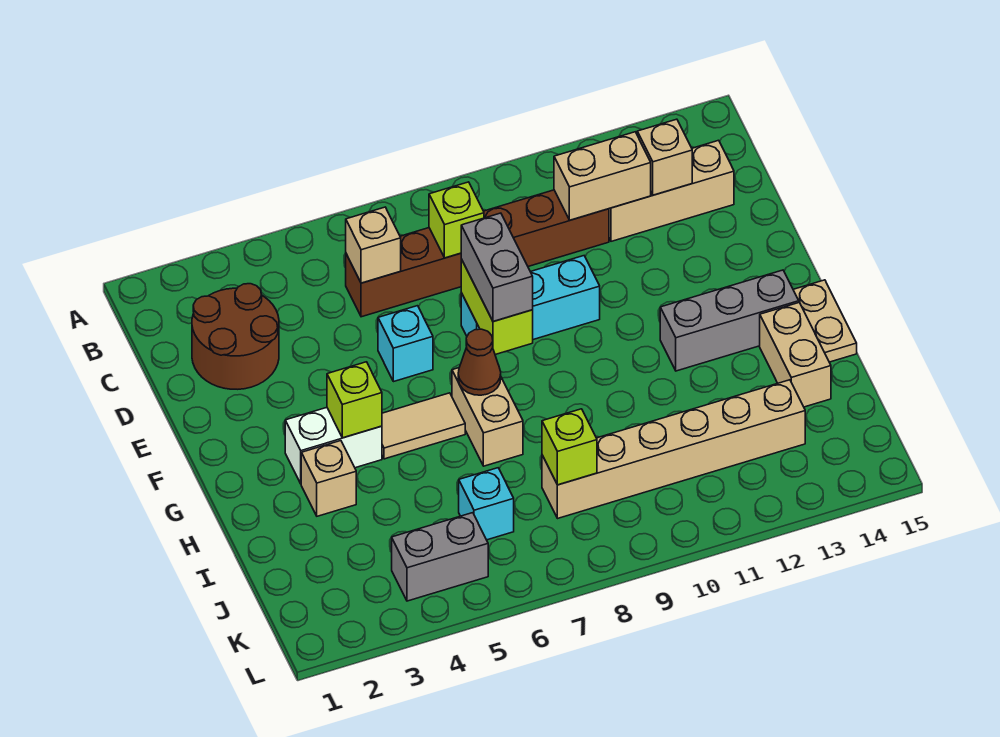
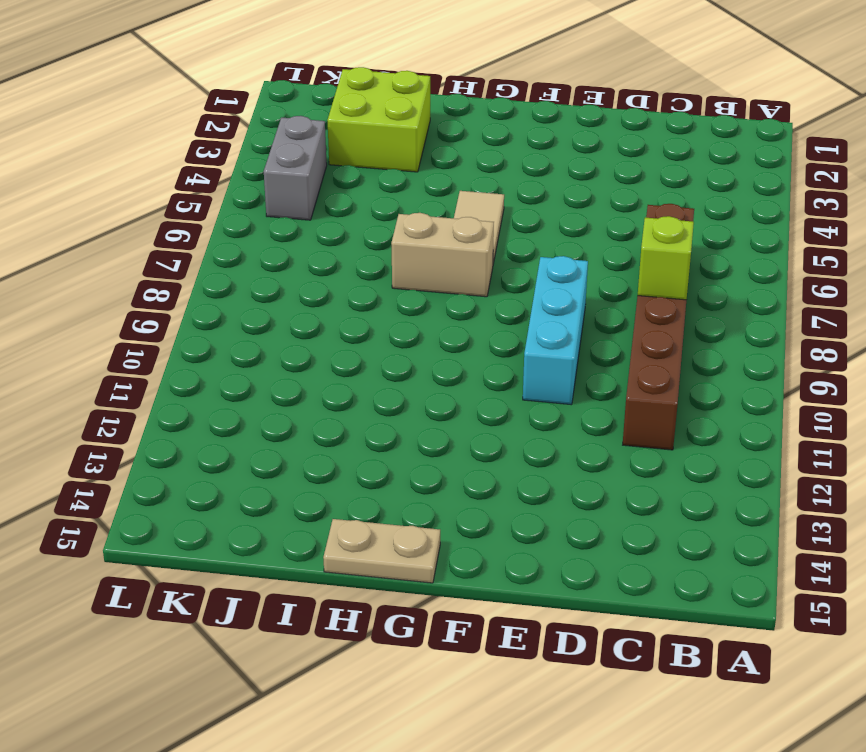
lime 2x2 brick [327,67,430,172] -> none
none -> brown 2x2 round brick [192,284,279,389]
none -> tan 1x3 brick [609,140,734,241]
none -> cyan 1x1 brick [378,306,433,382]

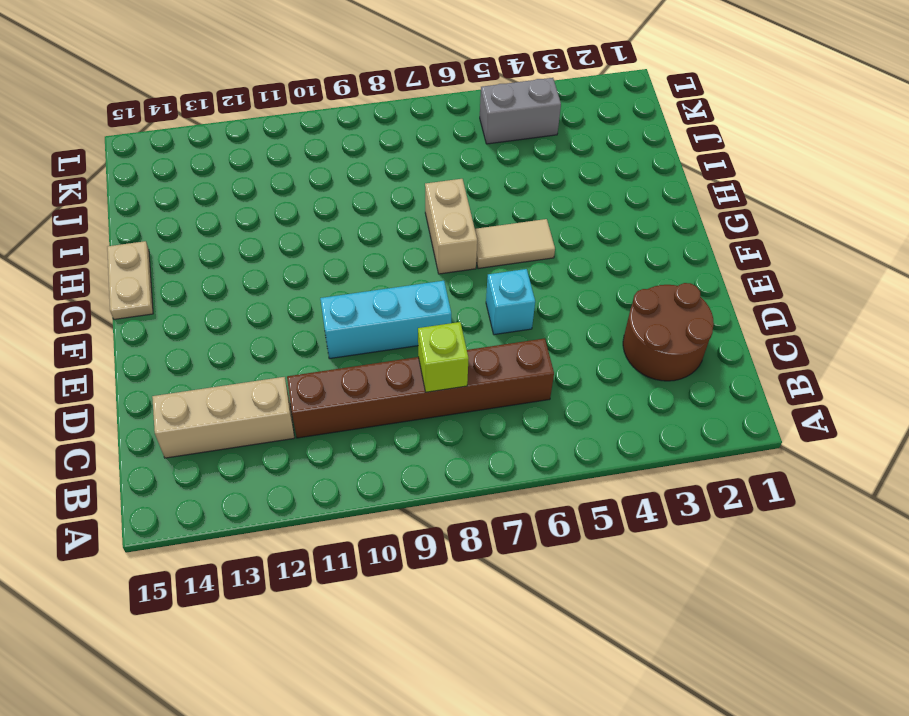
none -> white 1x2 brick [285,408,382,484]
none -> grey 1x3 brick [660,270,799,371]
none -> tan 1x1 brick [301,441,356,516]

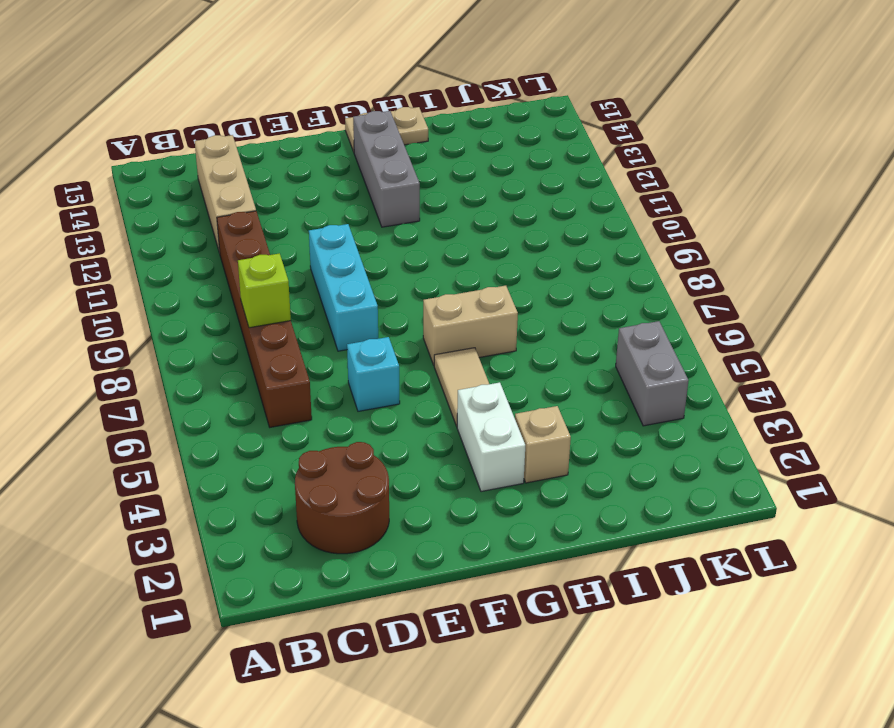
none -> tan 1x2 brick [760,303,831,407]
none -> cyan 1x1 brick [459,468,514,540]
none -> tan 1x6 brick [542,380,805,518]

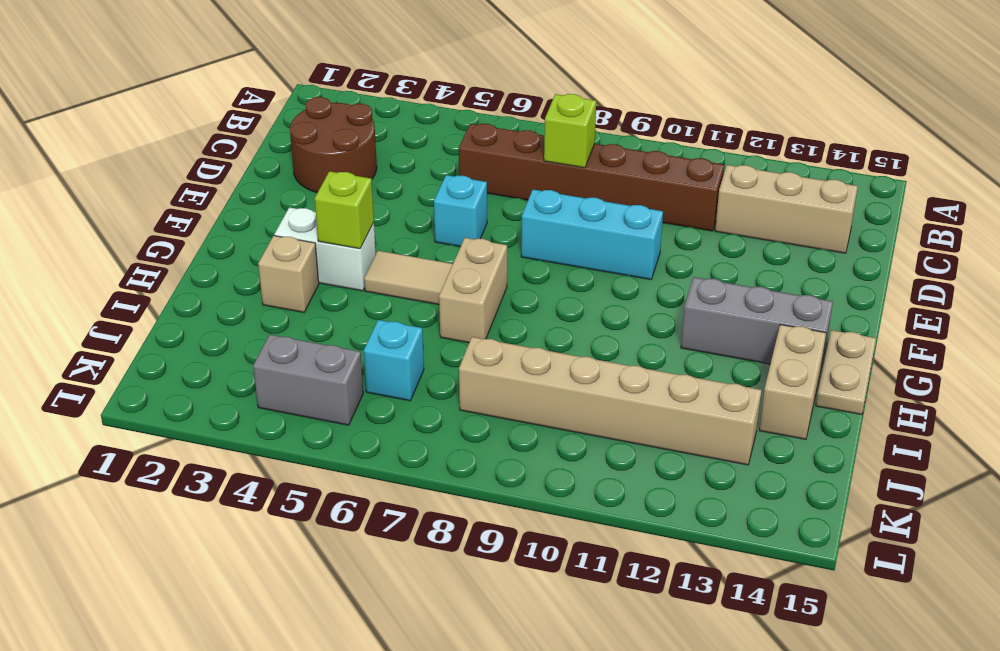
none -> tan 1x1 brick [346,207,401,283]
none -> tan 1x2 brick [554,132,651,220]
none -> tan 1x1 brick [637,119,692,195]

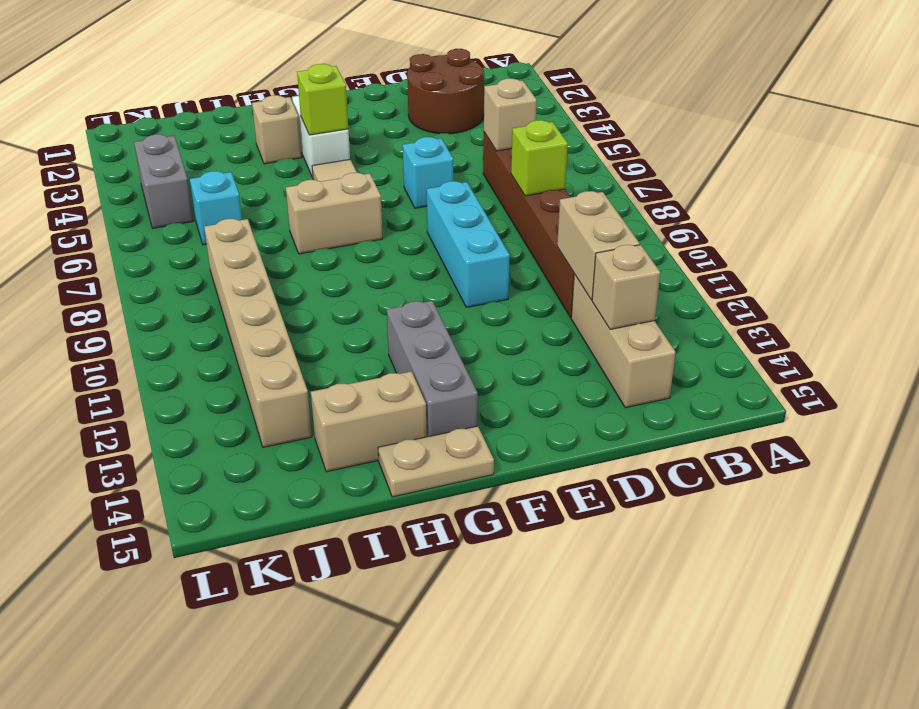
none -> lime 1x2 brick [461,259,533,355]
none -> brown 1x1 cone [458,329,501,395]
none -> lime 1x1 brick [542,409,597,485]

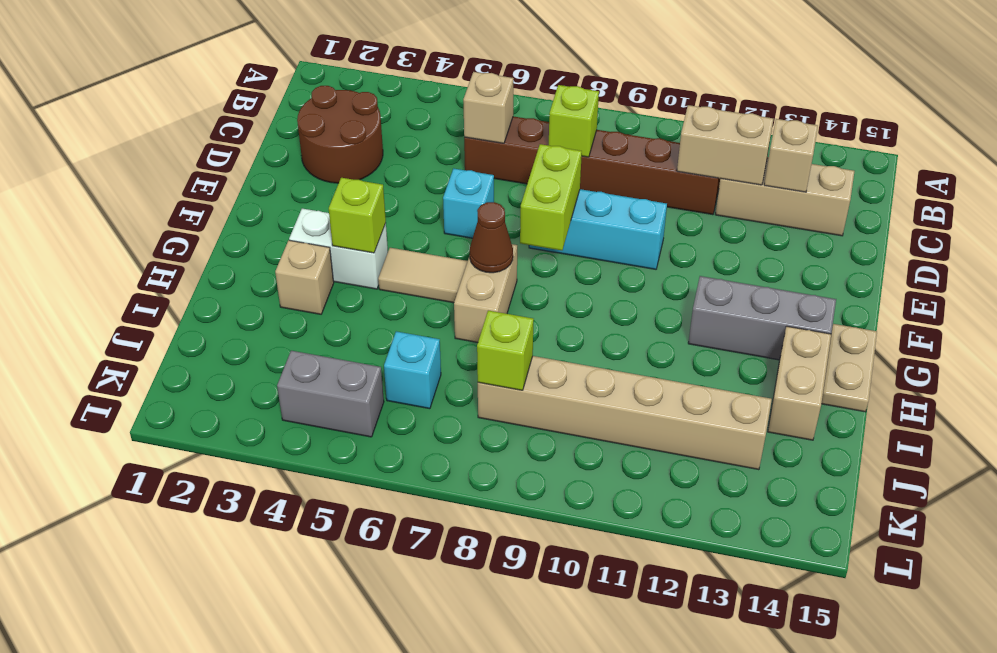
none -> grey 1x2 brick [461,213,533,322]

